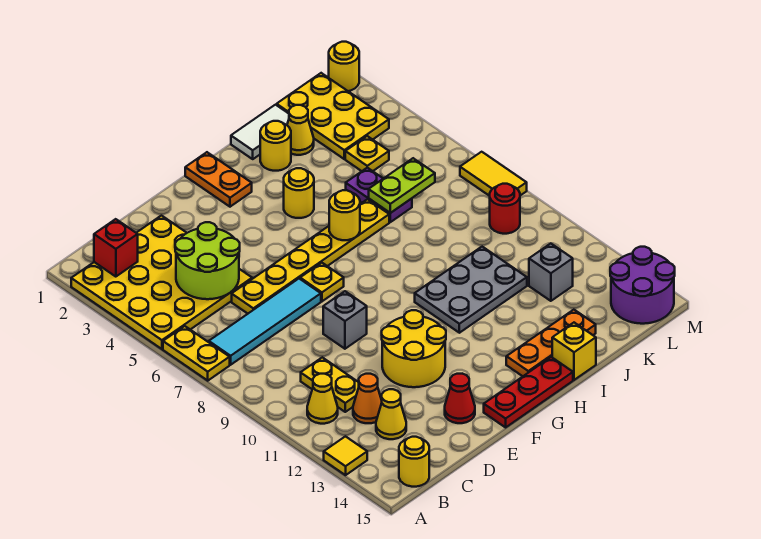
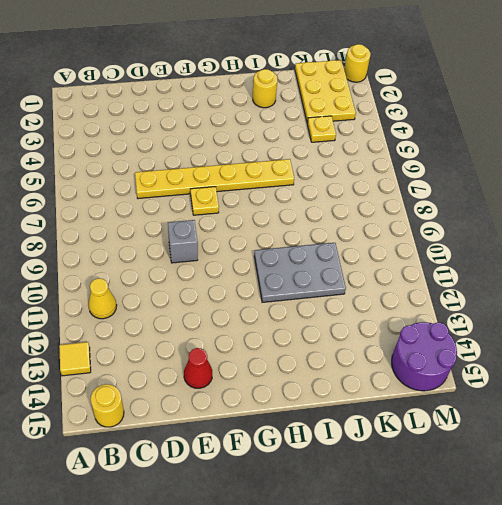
none -> yellow 4x4 plate [71,216,252,349]
none -> yellow 1x2 plate [163,326,230,381]
none -> cyan 1x4 tile [209,279,321,365]
none -> yellow 1x2 plate [301,357,359,412]

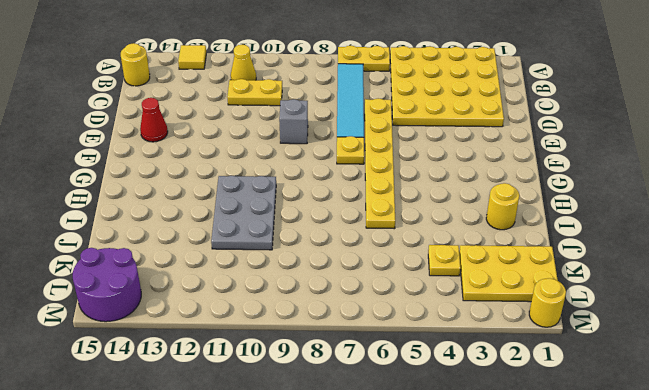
none -> orange 1x1 cone [353,374,382,423]
none -> yellow 1x1 cone [376,389,406,439]
none -> yellow 2x2 round brick [382,310,446,387]
none -> red 1x3 plate [484,357,573,427]

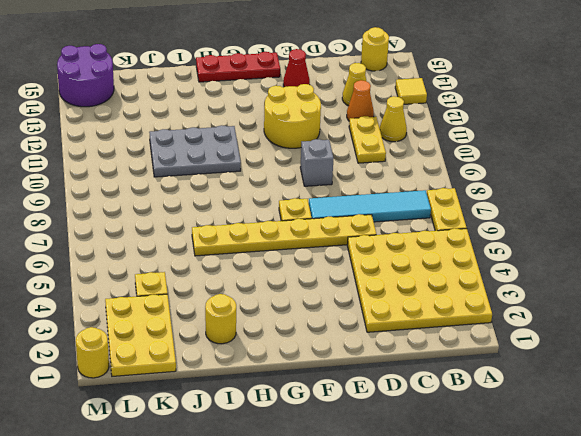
none -> orange 1x2 plate [185,152,252,207]
none -> yellow 1x1 round brick [284,168,314,218]
none -> orange 1x3 plate [506,310,596,376]
none -> white 1x2 tile [231,105,289,159]

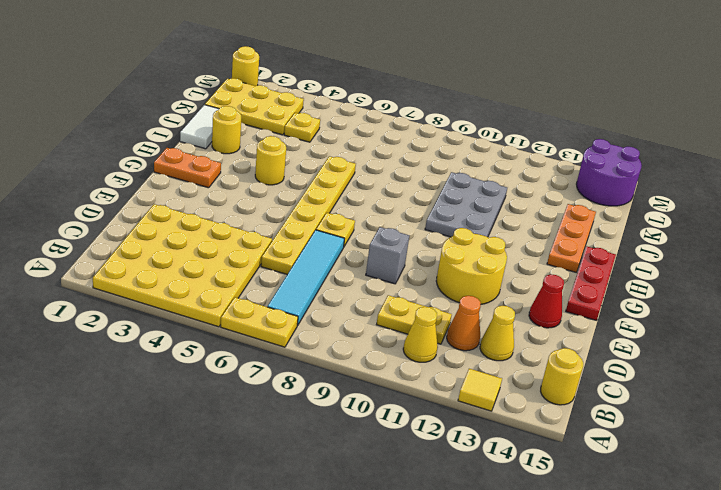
none -> yellow 1x1 brick [552,323,596,380]
none -> yellow 1x1 cone [287,105,314,155]
none -> purple 1x2 plate [346,168,412,222]
none -> grey 1x1 brick [529,243,573,301]

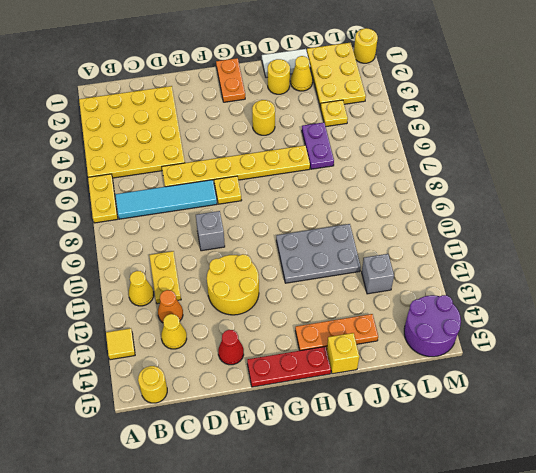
none -> red 1x1 round brick [490,184,520,234]
none -> yellow 1x2 tile [460,152,527,196]
none -> red 1x1 brick [94,219,138,277]
none -> lime 2x2 round brick [175,222,240,299]

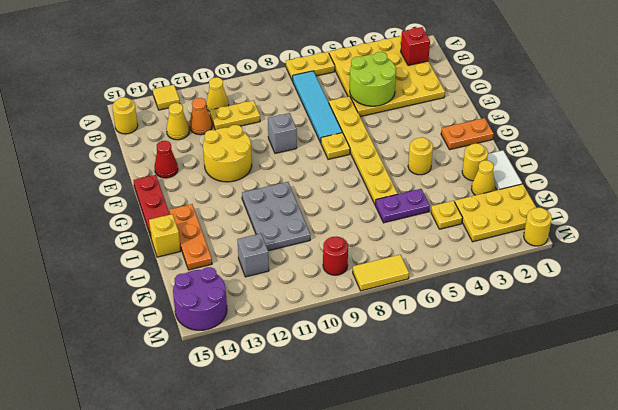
none -> yellow 1x1 round brick [329,190,360,240]
none -> lime 1x2 plate [369,158,435,213]

